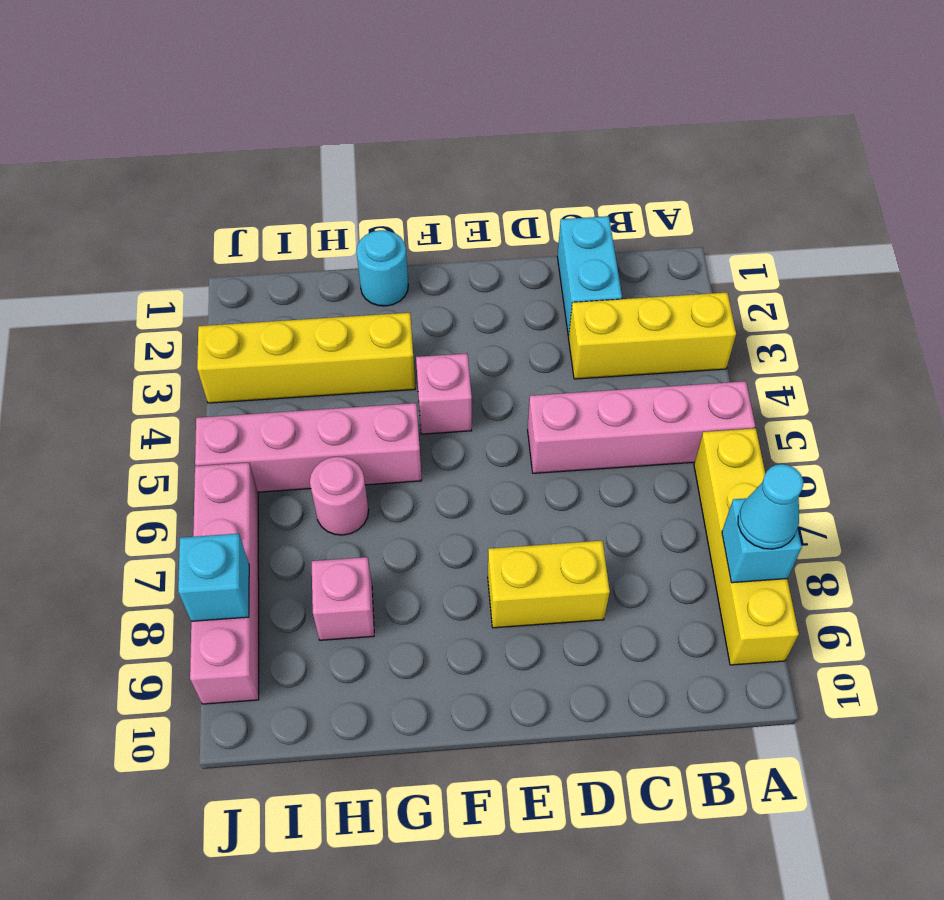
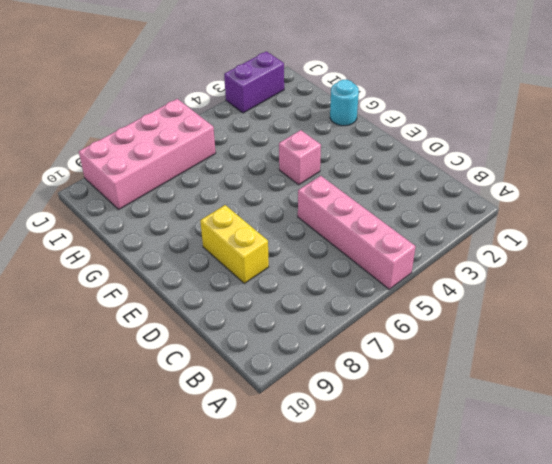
pink 2x4 brick [79,99,216,209] -> pink 1x4 brick [190,463,259,704]
purple 1x2 brick [224,51,284,113] -> yellow 1x4 brick [197,313,415,403]
none -> yellow 1x3 brick [569,292,736,379]
none -> yellow 1x4 brick [694,428,799,665]
none -> cyan 1x2 brick [557,216,622,336]

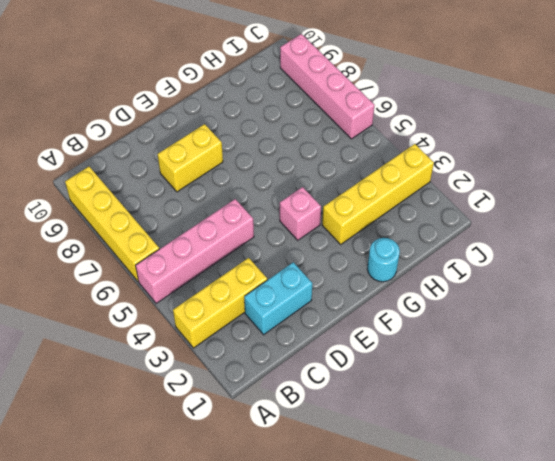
cyan 1x2 brick [244,262,312,335] -> cyan 1x2 brick turned to [557,216,622,336]
none -> pink 1x4 brick [195,403,422,492]
none -> pink 1x1 round brick [310,457,369,535]
none -> pink 1x1 brick [312,557,374,640]

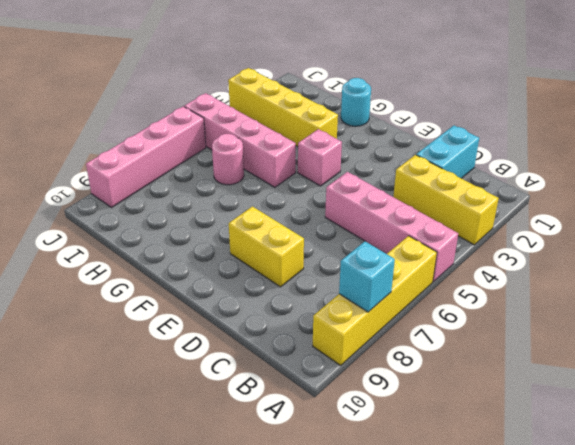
none -> pink 1x1 brick [312,557,374,640]
none -> cyan 1x1 brick [178,534,249,621]
none -> cyan 1x1 cone [738,464,803,549]

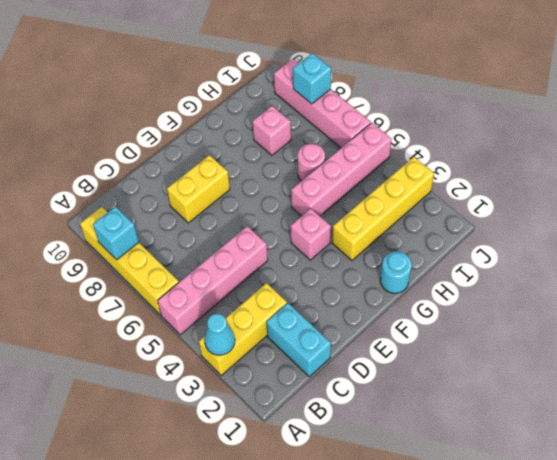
cyan 1x1 cone [204,314,235,355] -> cyan 1x1 cone moved to [738,464,803,549]

